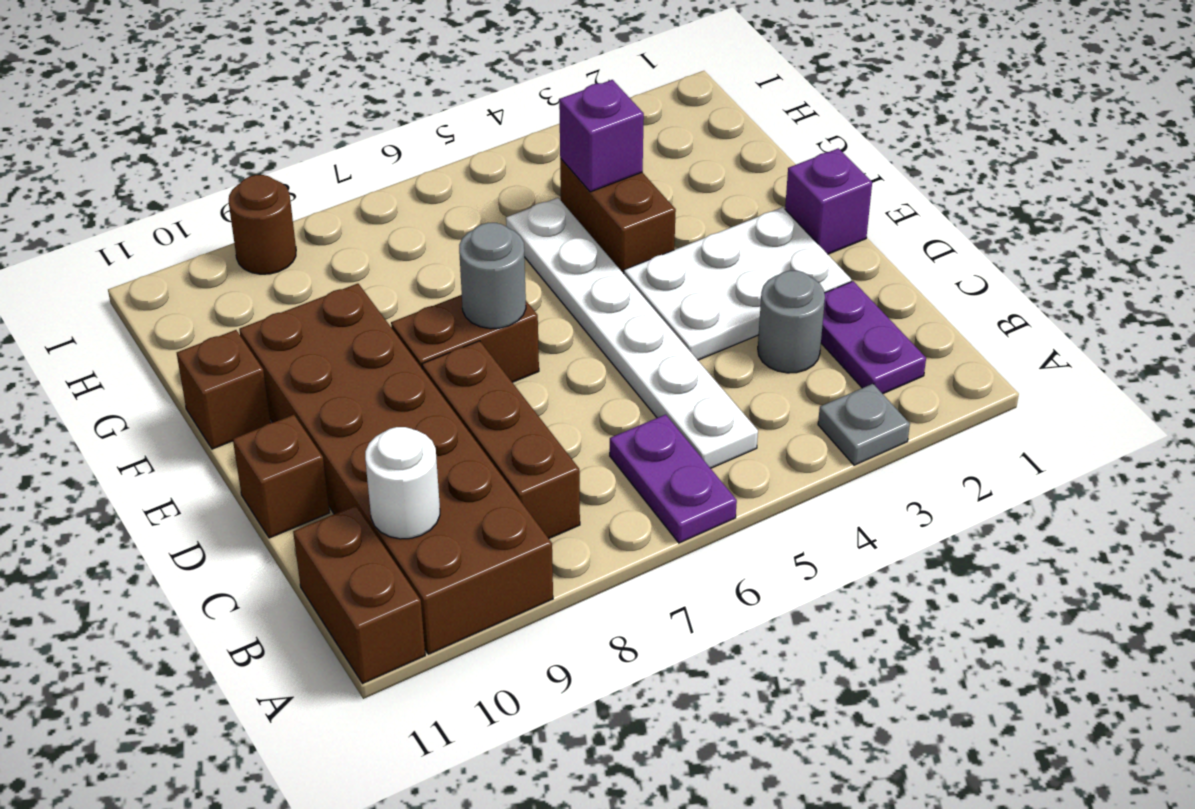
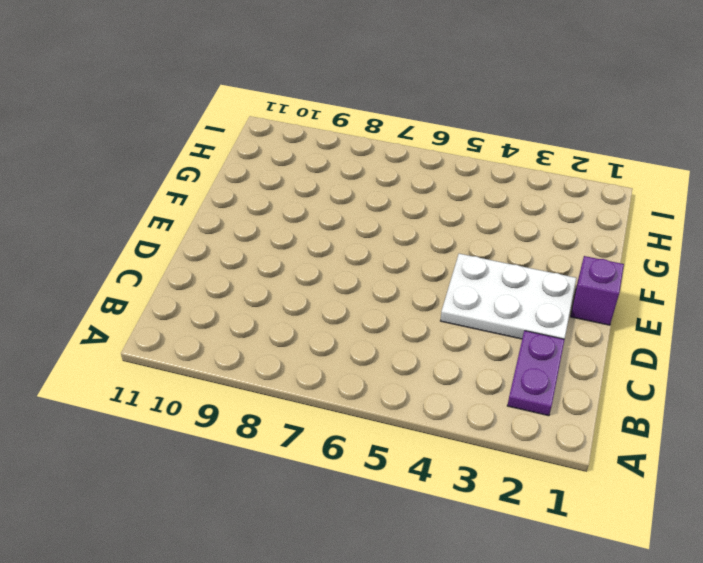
none -> grey 1x1 plate [818,384,910,465]
none -> purple 1x2 plate [610,414,737,543]
none -> brown 2x6 brick [239,284,553,654]

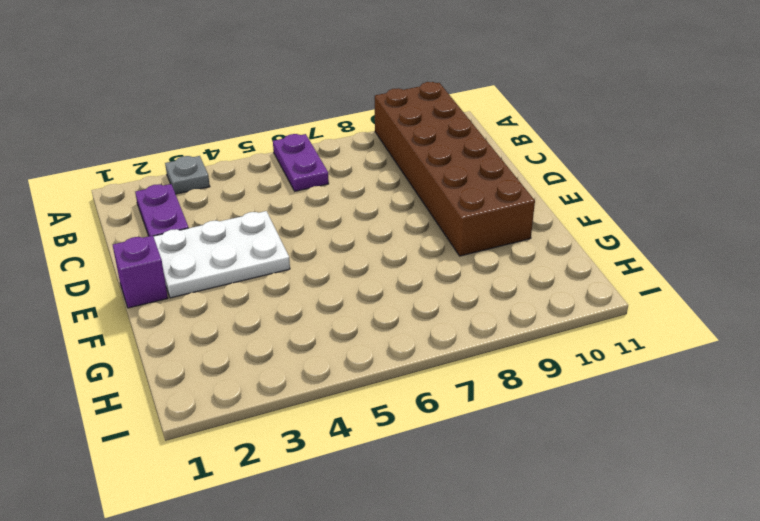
none -> brown 1x2 brick [293,505,425,683]
none -> white 1x6 plate [506,198,758,468]
none -> brown 1x3 brick [422,341,580,538]

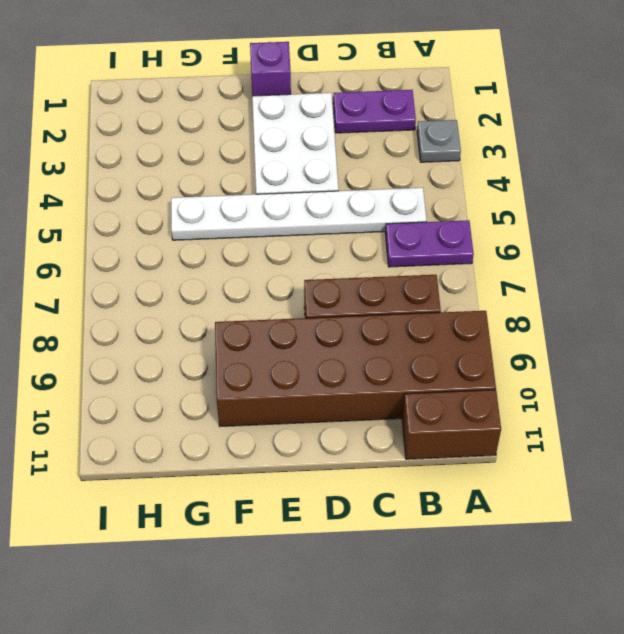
none -> grey 1x1 round brick [758,271,825,373]
none -> brown 1x1 brick [233,415,329,538]
none -> brown 1x2 brick [391,295,539,382]

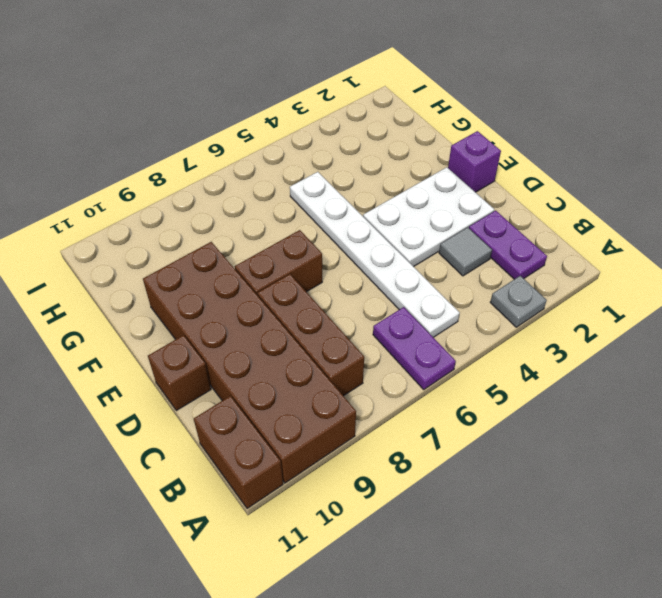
grey 1x1 tile [439,227,492,276] -> grey 1x1 round brick [758,271,825,373]
none -> brown 1x2 brick [560,159,676,274]
none -> brown 1x1 brick [177,330,271,449]
none -> brown 1x1 round brick [229,175,296,274]

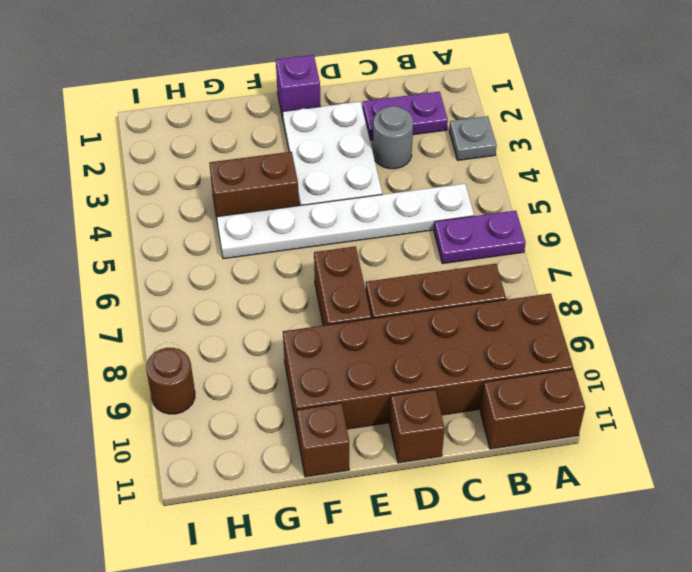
none -> white 1x1 round brick [365,427,440,539]
none -> grey 1x1 round brick [459,223,526,329]
none -> purple 1x1 brick [559,80,644,192]

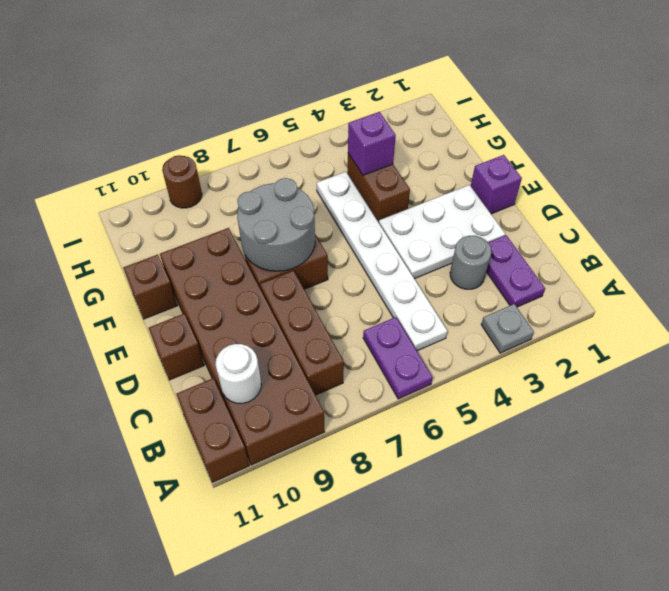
grey 2x2 round brick [237,178,315,271] -> grey 1x1 round brick [459,223,526,329]

